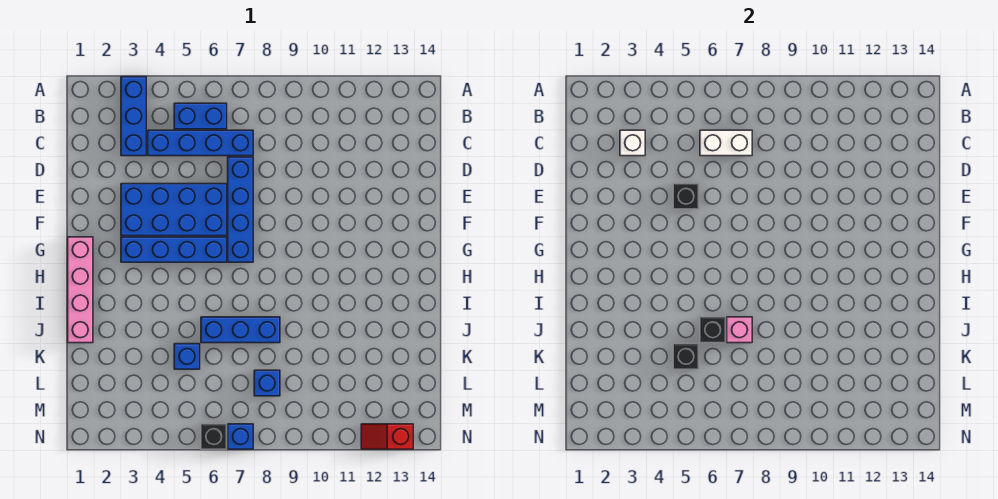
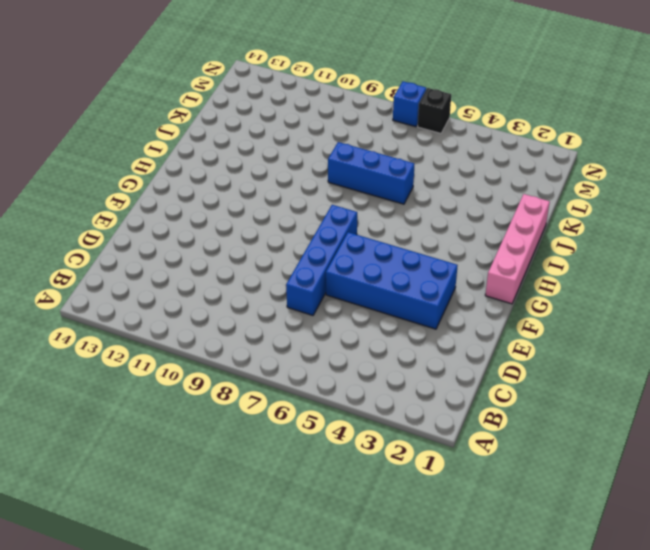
none -> blue 1x3 brick [121,77,146,156]
none -> blue 1x2 brick [174,103,227,129]
none -> blue 1x4 brick [148,130,253,156]

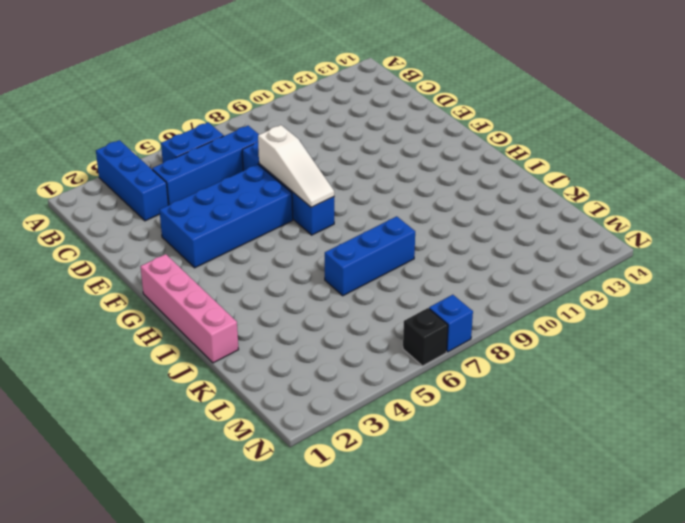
white 1x3 slope [258,125,334,207] -> none
none -> blue 1x4 brick [121,237,227,262]
none -> blue 1x1 brick [174,344,200,369]
none -> blue 1x1 brick [254,370,280,396]

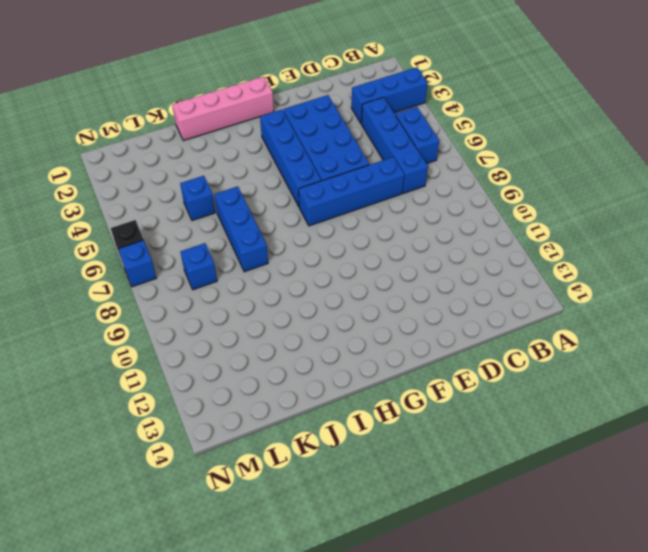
none -> red 1x2 slope [361,424,413,449]
none -> white 1x1 brick [620,130,645,156]
none -> white 1x2 brick [700,130,752,156]

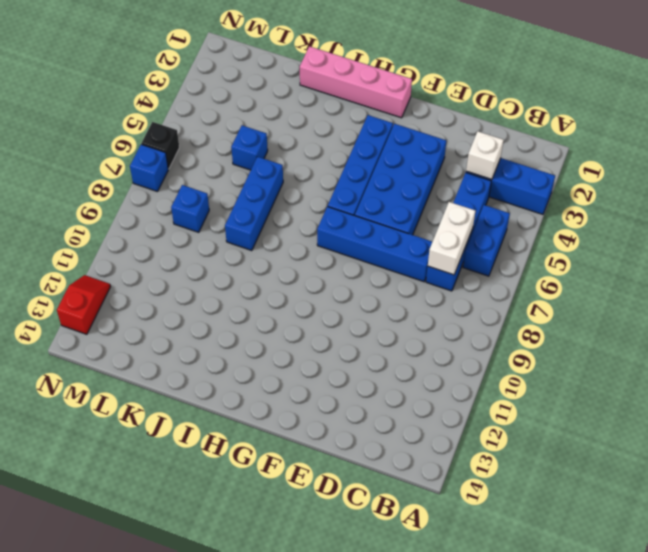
none -> black 1x1 brick [673,184,699,209]
none -> black 1x1 brick [700,317,726,343]
none -> pink 1x1 brick [727,317,752,343]

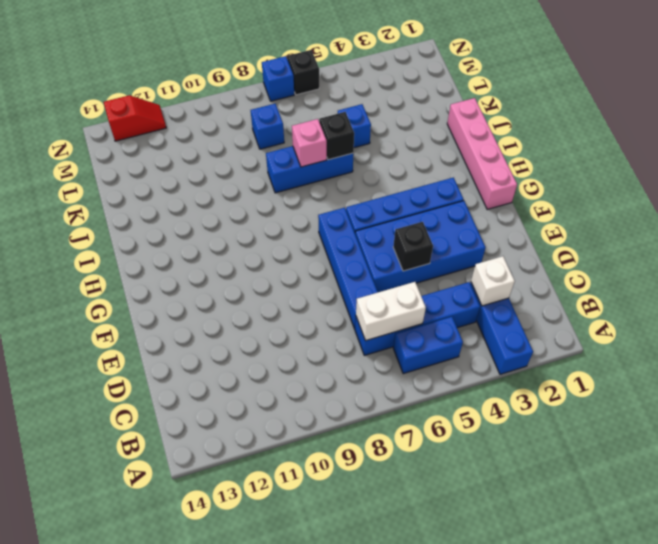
none -> black 1x1 brick [673,344,699,369]

